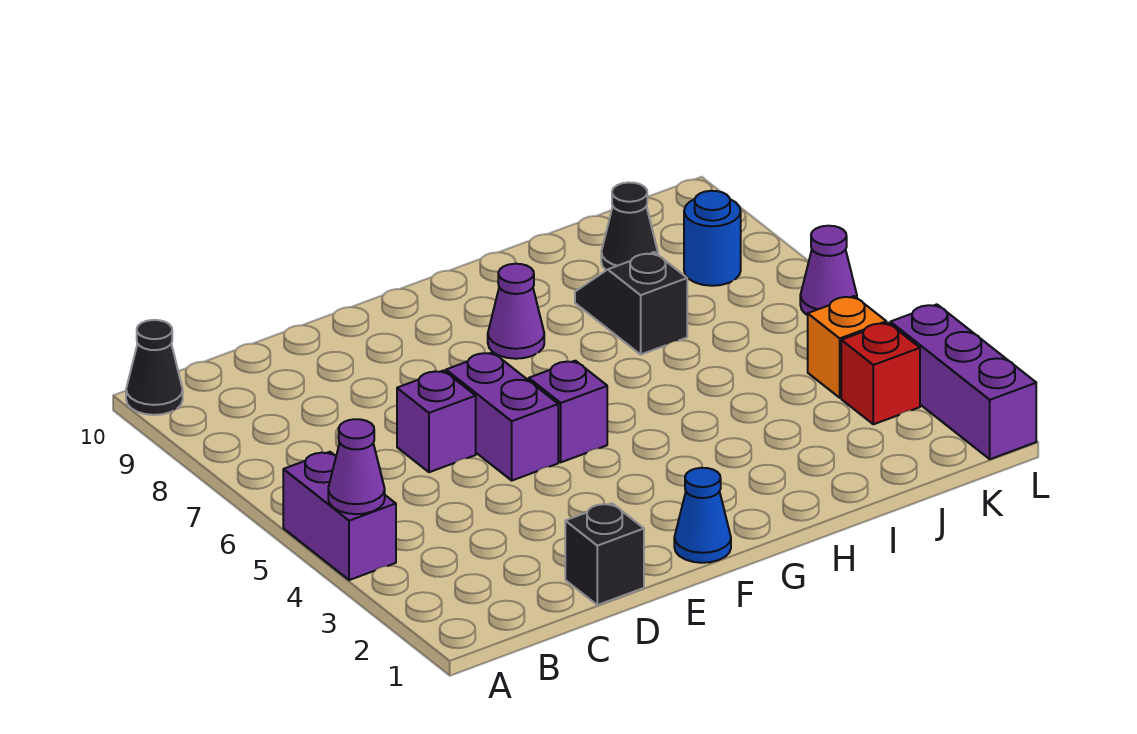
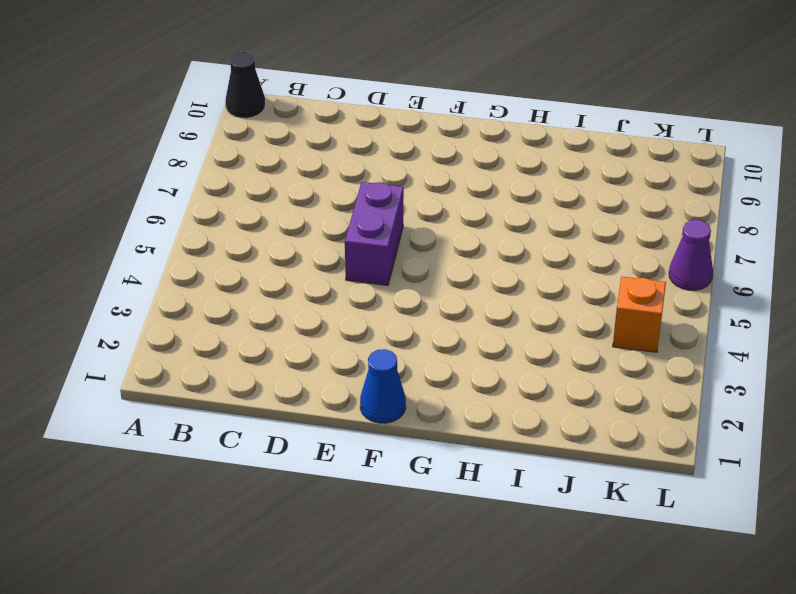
none -> purple 1x2 brick [283,452,396,580]
none -> black 1x1 brick [565,503,644,605]
none -> purple 1x1 brick [397,371,476,472]

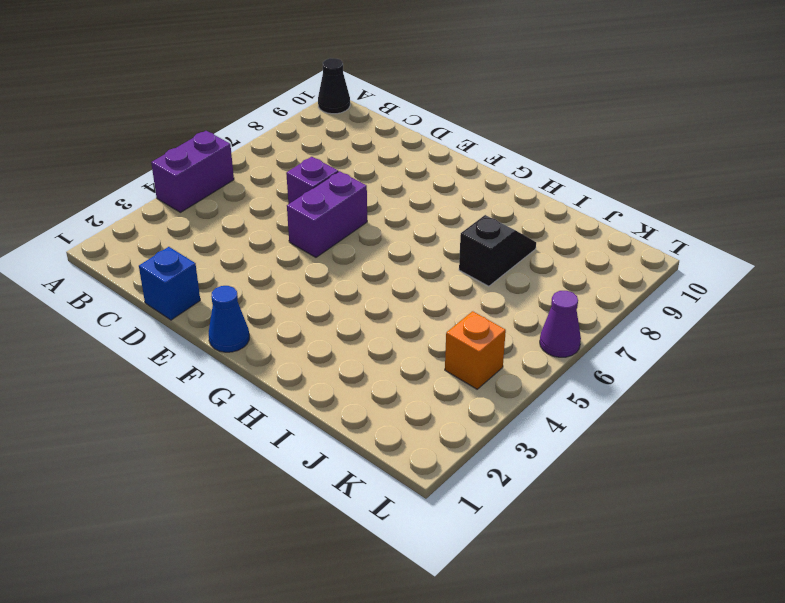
blue 1x1 brick [139,247,200,320] -> black 1x1 brick [565,503,644,605]
none -> purple 1x1 brick [529,361,607,462]
none -> purple 1x1 cone [488,263,544,359]
none -> black 1x1 cone [601,182,658,270]

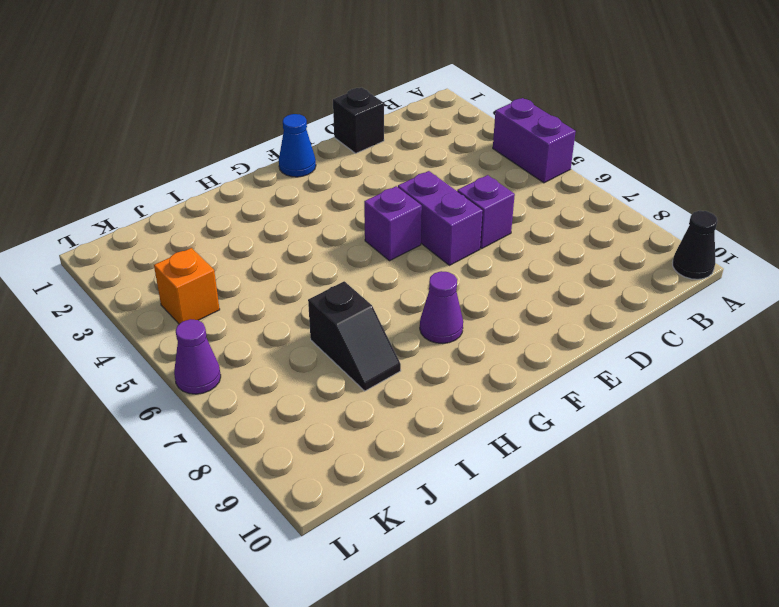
none -> black 1x1 cone [601,182,658,270]
none -> red 1x1 brick [841,323,920,424]
none -> blue 1x1 round brick [684,191,741,286]

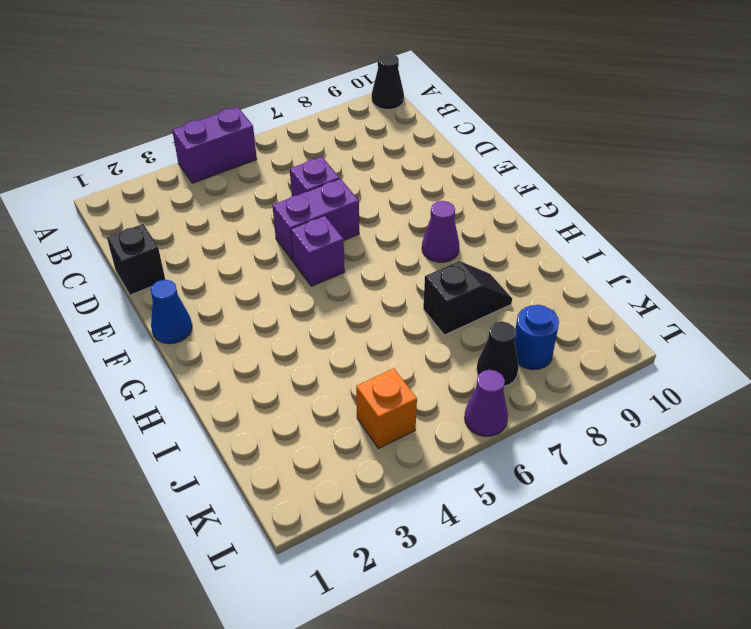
black 1x1 cone [477,322,519,386] -> black 1x1 cone moved to [601,182,658,270]
none -> red 1x1 brick [841,323,920,424]
none -> purple 1x3 brick [890,304,1036,459]
none -> purple 1x1 cone [328,419,385,514]

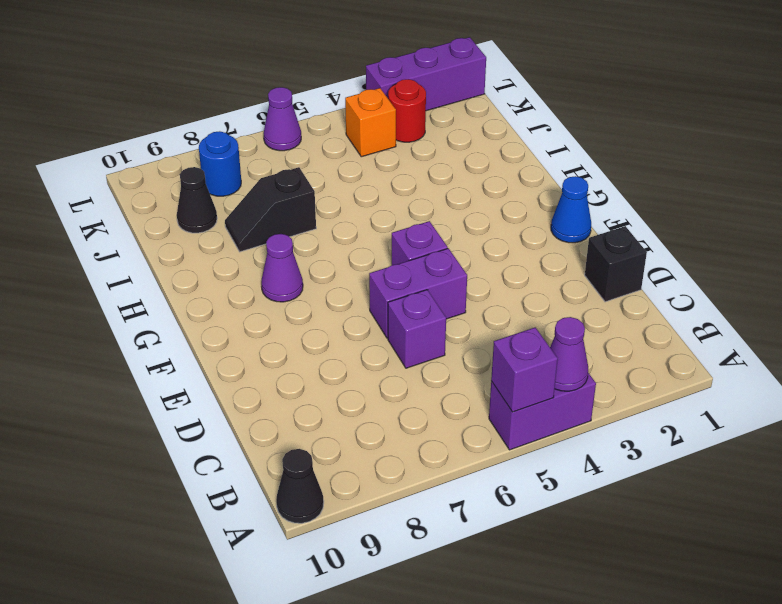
purple 1x1 brick [491,327,558,412] -> none
red 1x1 round brick [388,79,426,142] -> red 1x1 brick [841,323,920,424]

